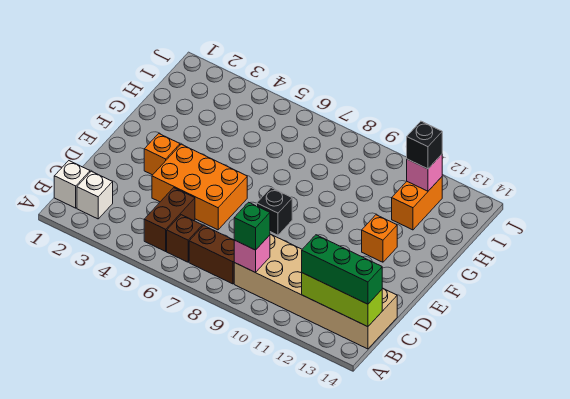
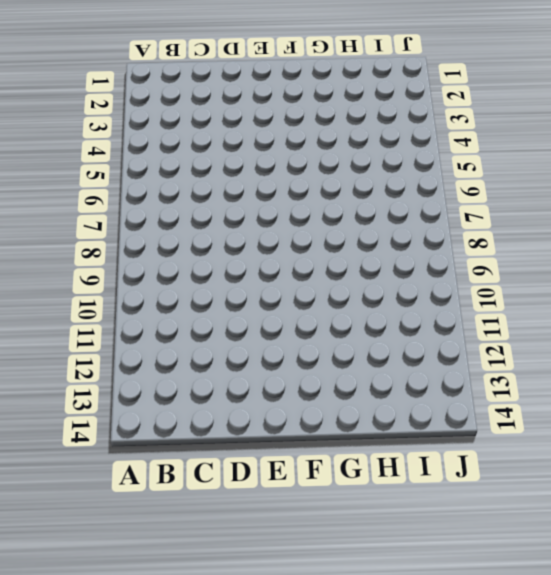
none -> white 1x1 brick [54,161,90,208]
none -> white 1x1 brick [77,171,113,219]
none -> brown 1x2 brick [144,188,195,251]

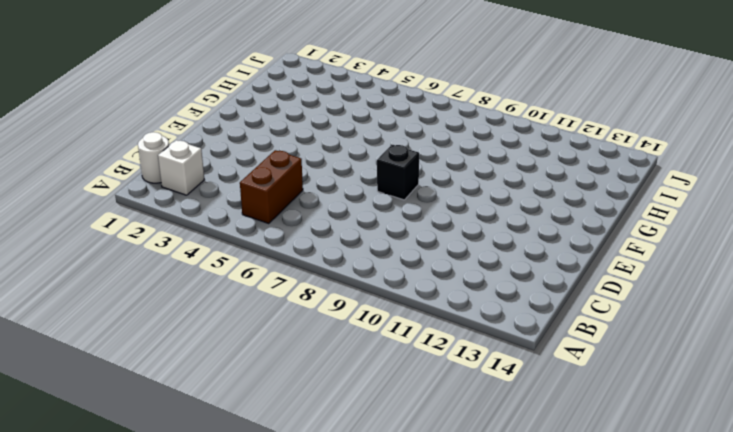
white 1x1 round brick [138,132,169,183] -> white 1x1 brick [54,161,90,208]
none -> brown 1x1 brick [167,215,202,262]
none -> brown 1x2 brick [189,226,234,284]
none -> tan 2x6 brick [234,234,397,349]

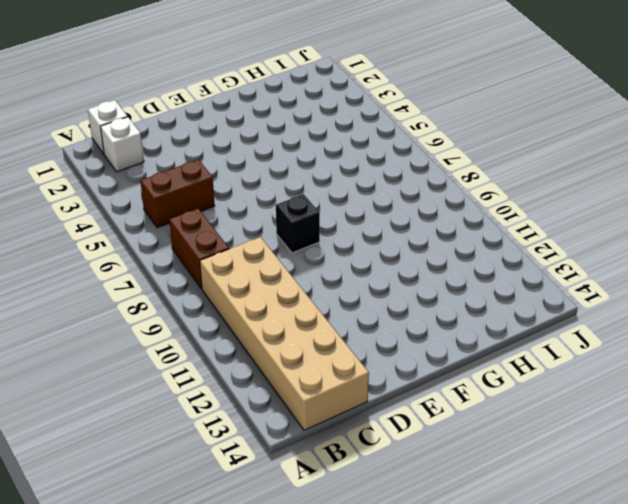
none -> brown 1x1 brick [167,215,202,262]
none -> orange 2x3 brick [152,144,247,230]
none -> orange 1x1 brick [144,134,180,175]

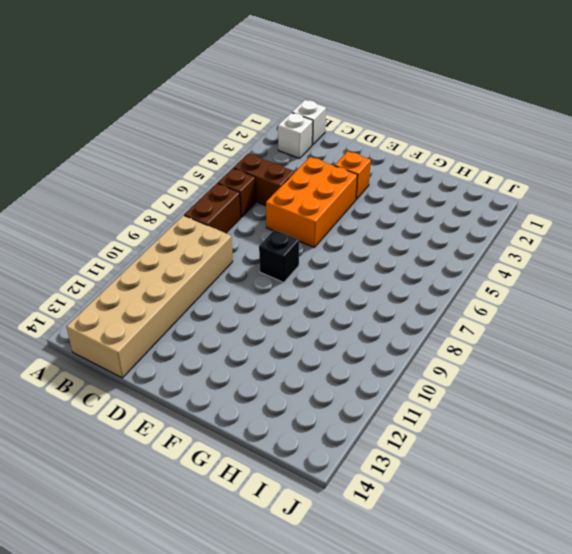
none -> orange 1x1 brick [362,215,397,262]
none -> orange 1x2 brick [392,177,442,230]
none -> pink 1x1 brick [234,235,270,273]

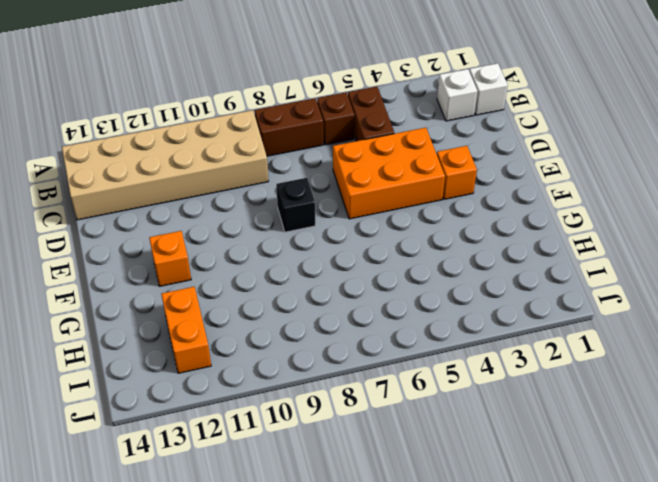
none -> pink 1x1 brick [234,235,270,273]
none -> lime 1x3 brick [302,273,382,327]
none -> pink 1x1 brick [407,154,442,191]

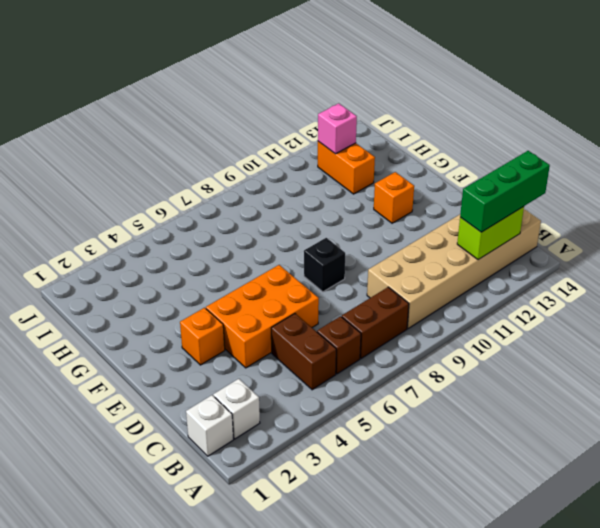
lime 1x2 brick [457,207,524,260] -> lime 1x3 brick [302,273,382,327]
none -> pink 1x1 brick [234,235,270,273]
none -> green 1x1 brick [234,202,270,250]
none -> black 1x1 brick [407,121,442,169]

